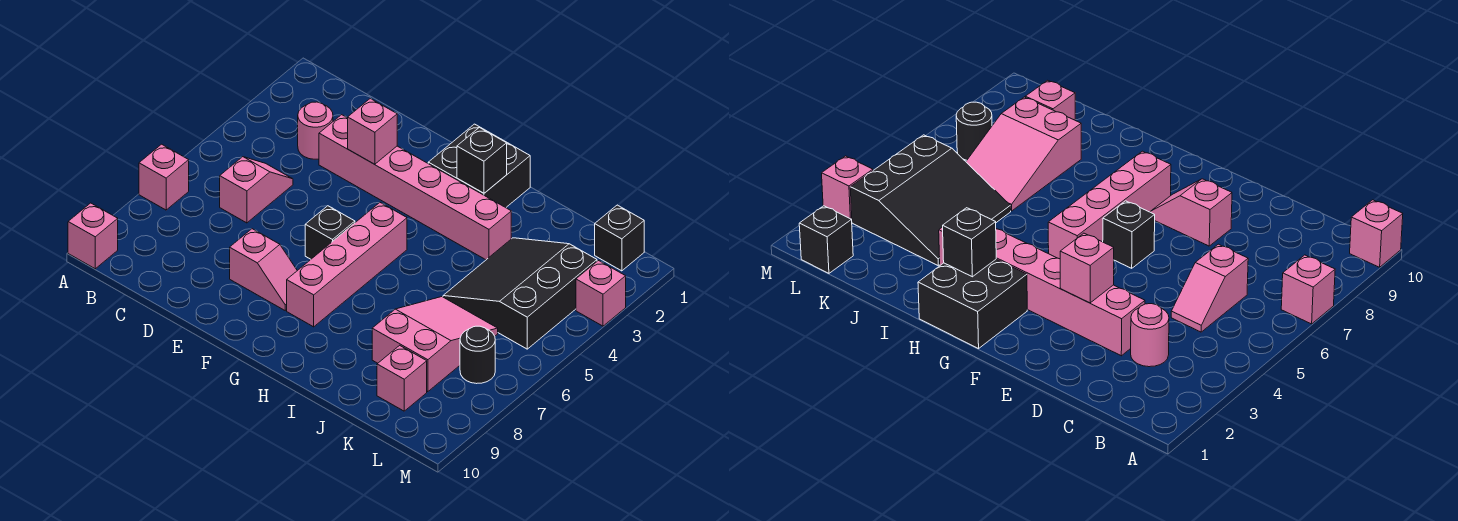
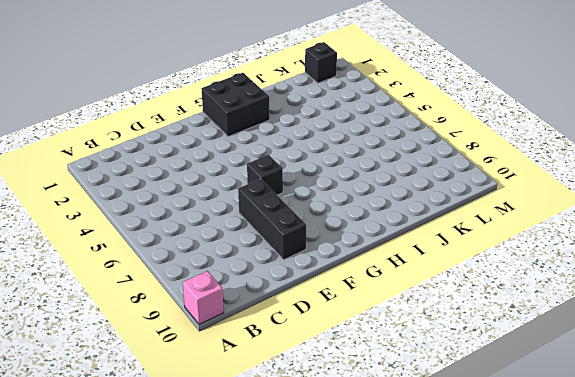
black 1x3 brick [238,179,306,260] -> pink 1x2 slope [230,229,297,310]
none -> pink 1x1 brick [139,144,189,210]
none -> pink 1x1 round brick [298,102,333,159]
none -> pink 1x2 slope [220,157,293,223]

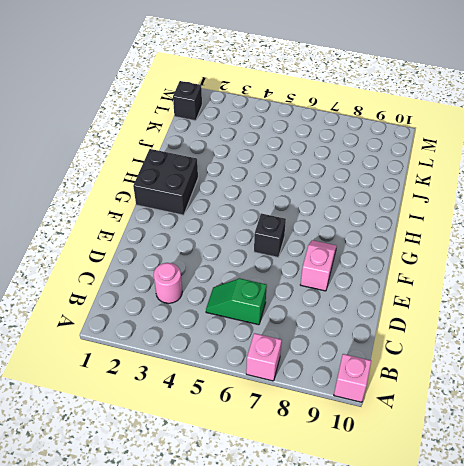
green 1x2 slope [206,278,267,325] -> pink 1x2 slope [220,157,293,223]
none -> pink 1x6 brick [319,115,511,260]
none -> pink 1x4 brick [287,203,407,327]
none -> black 3x3 slope [443,238,597,349]

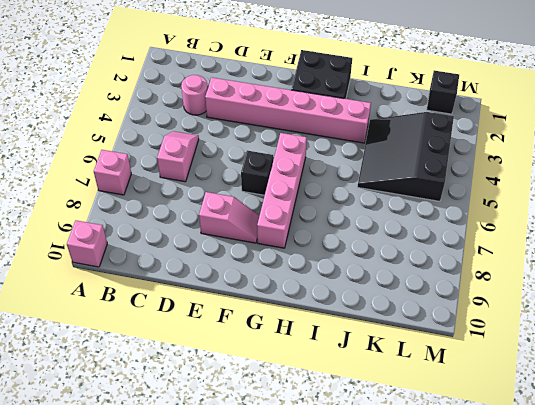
none -> pink 2x3 slope [372,297,498,392]
none -> pink 1x1 brick [377,345,427,411]
none -> black 1x1 round brick [460,326,495,384]

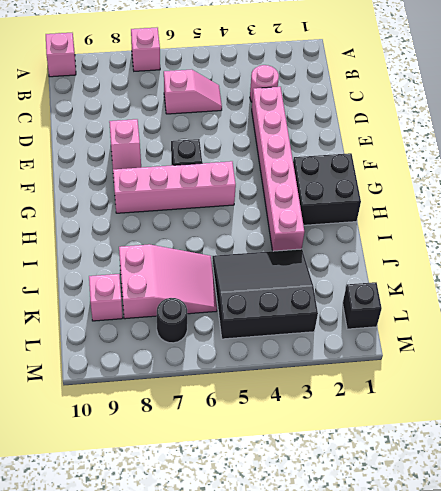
none -> pink 1x1 brick [576,261,626,326]
none -> pink 1x1 brick [348,99,397,164]
none -> black 1x1 brick [457,128,507,193]

